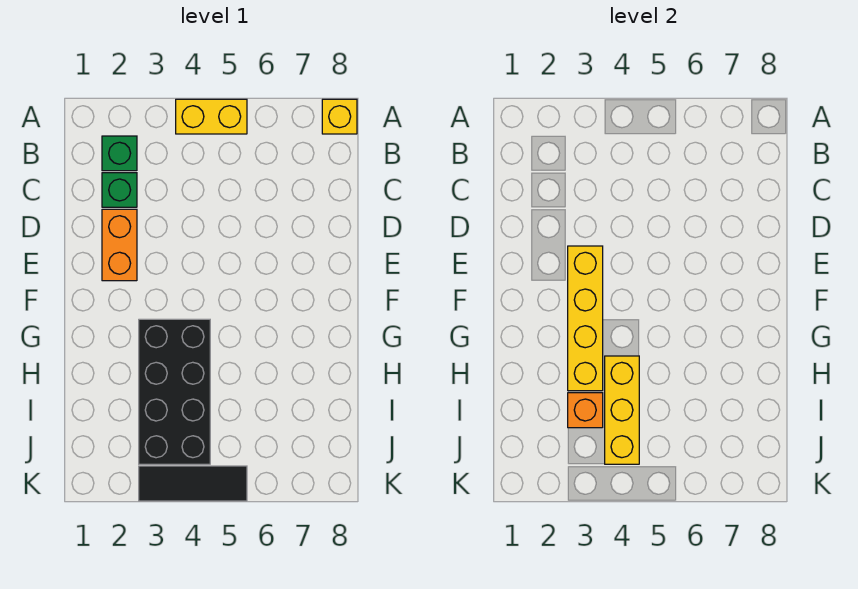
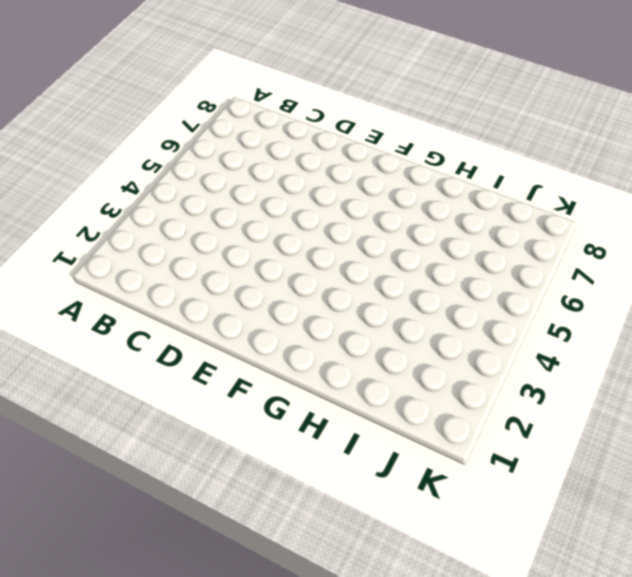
none -> yellow 1x2 brick [176,99,247,134]
none -> yellow 1x1 brick [322,99,357,134]

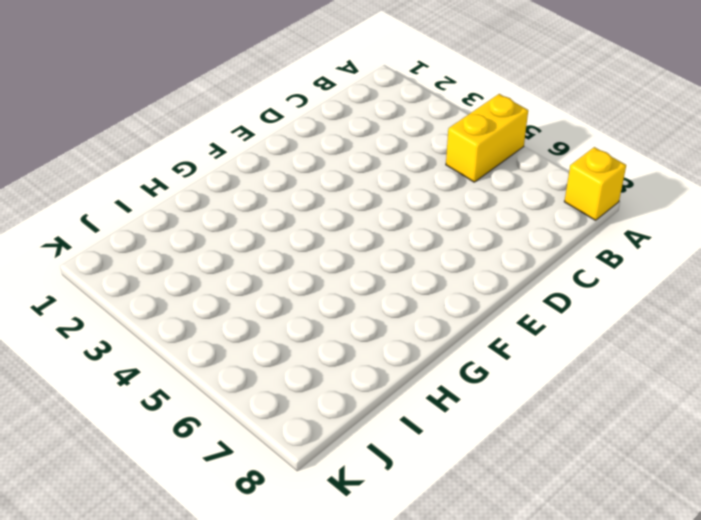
yellow 1x2 brick [446,94,528,182] -> yellow 1x2 brick turned to [176,99,247,134]
none -> green 1x1 brick [102,136,137,171]
none -> green 1x1 brick [102,173,137,207]

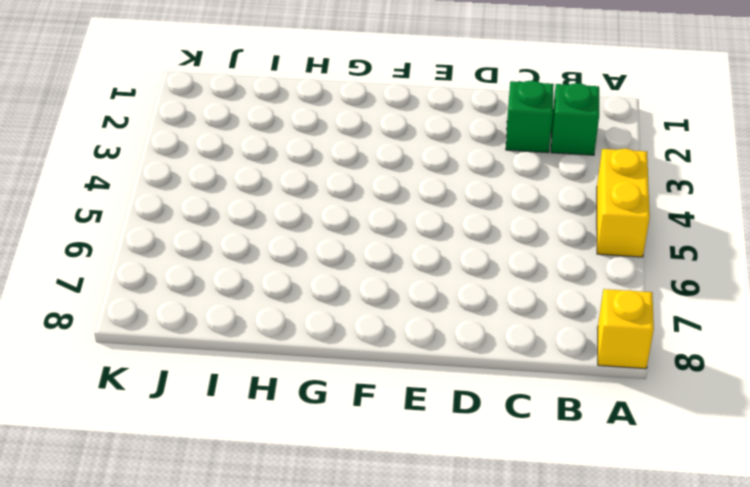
none -> orange 1x2 brick [102,209,137,281]
none -> black 2x4 brick [139,319,210,464]

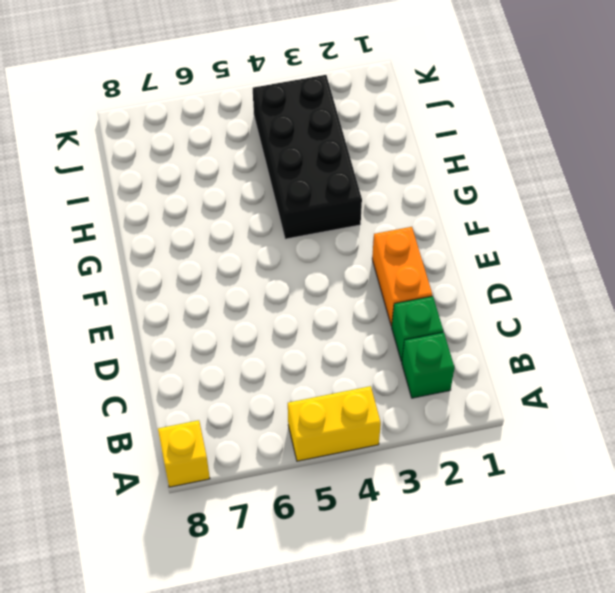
none -> black 1x3 tile [139,466,247,501]
none -> yellow 1x4 brick [568,246,603,391]

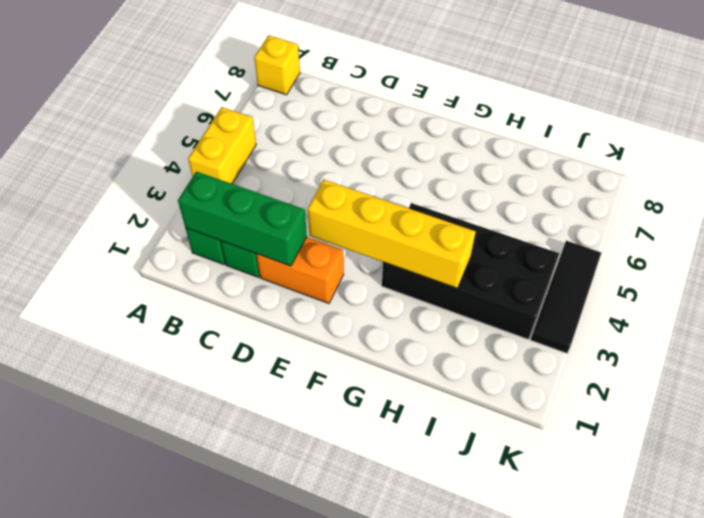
green 1x3 brick [178,172,307,266] -> none
none -> yellow 1x3 brick [605,356,639,464]
none -> orange 1x1 brick [568,393,603,428]

